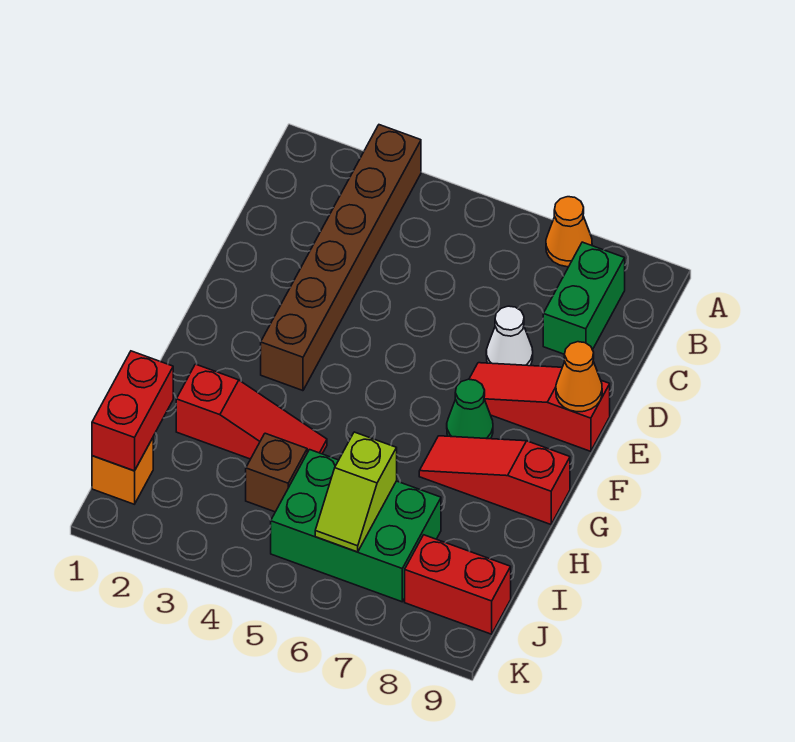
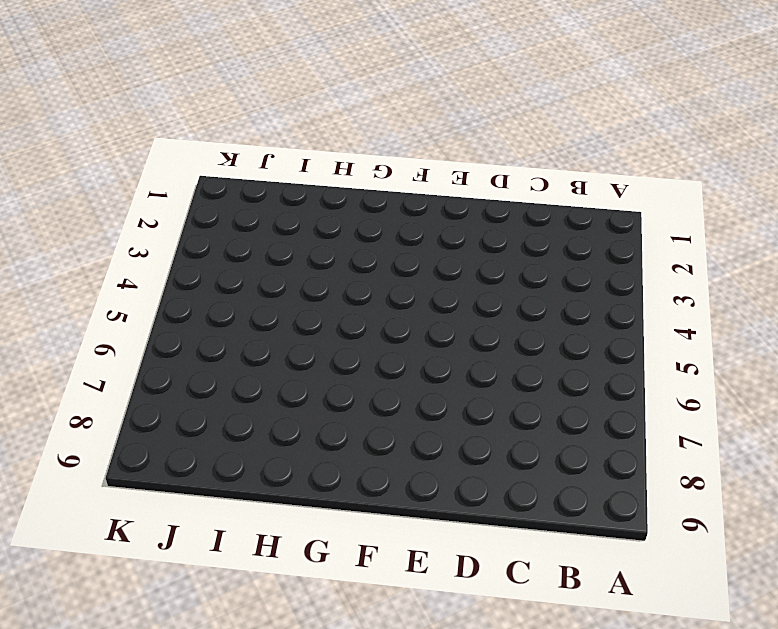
none -> brown 1x6 brick [261,125,421,391]
none -> orange 1x1 cone [546,197,592,267]
none -> green 1x2 brick [543,242,625,354]

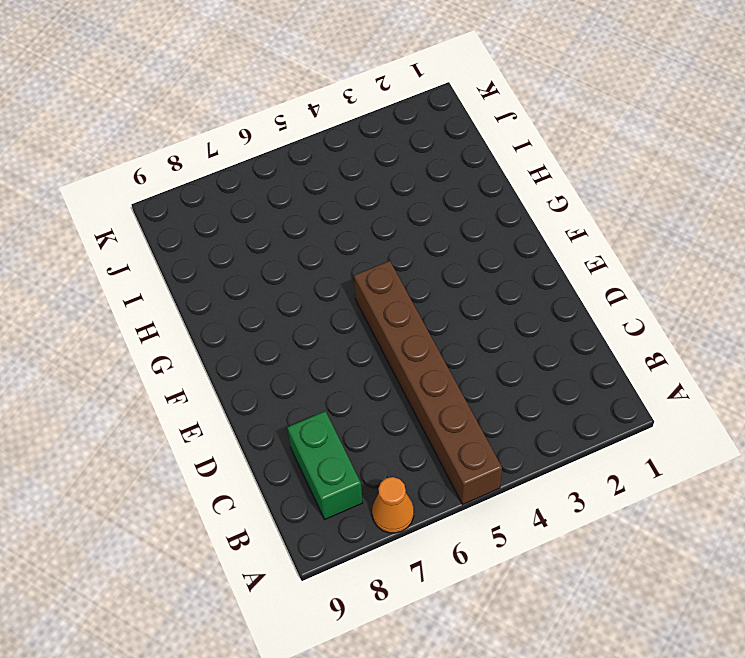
brown 1x6 brick [354,261,502,505] -> brown 1x6 brick moved to [261,125,421,391]
none -> white 1x1 cone [486,306,533,366]
none -> red 1x3 slope [469,363,610,451]
none -> green 1x1 cone [447,379,493,439]

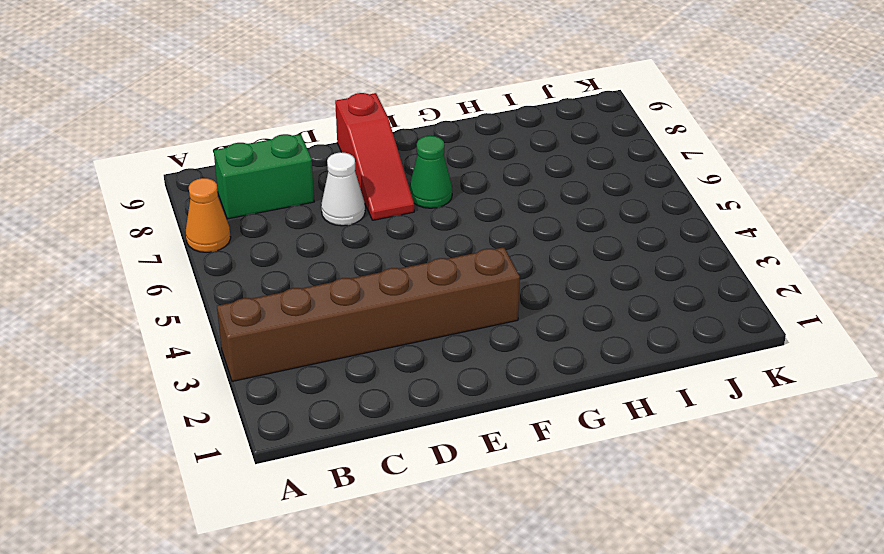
none -> red 1x3 slope [419,436,570,524]
none -> red 1x3 slope [176,364,327,459]
none -> brown 1x1 brick [246,433,307,512]

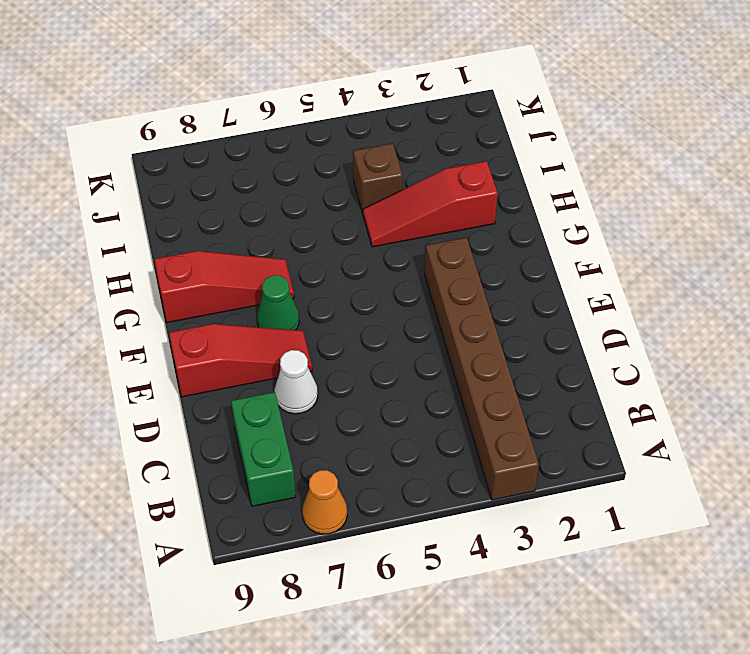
none -> green 2x3 brick [271,450,441,602]
none -> orange 1x1 brick [92,438,153,504]
none -> red 1x2 brick [405,535,511,634]

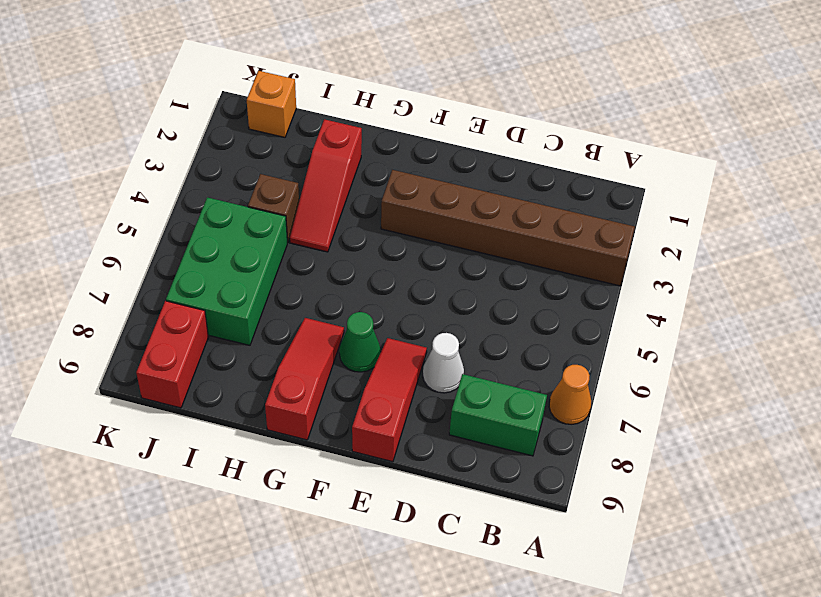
none -> orange 1x1 cone [556,342,602,412]
none -> red 1x2 brick [92,351,173,471]
none -> lime 1x2 slope [315,432,397,552]

